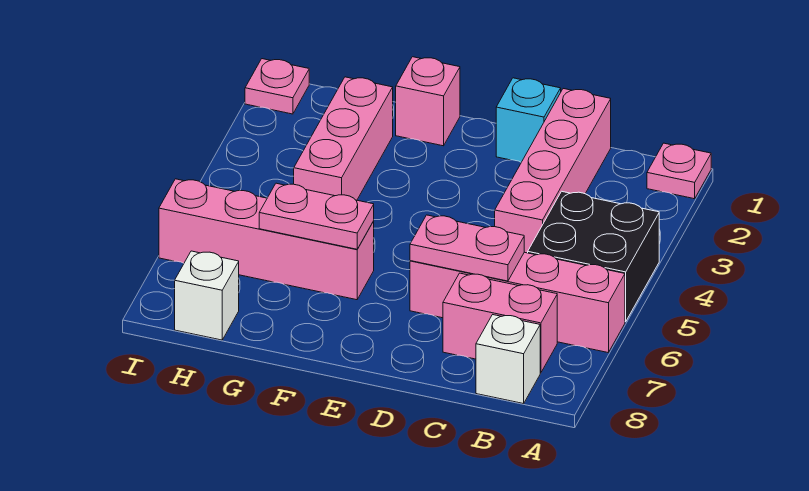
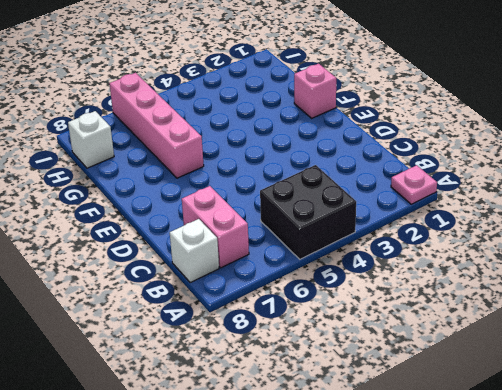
none -> pink 1x4 brick [410,252,625,352]
none -> pink 1x4 brick [495,89,611,253]
none -> cyan 1x1 brick [496,78,561,162]

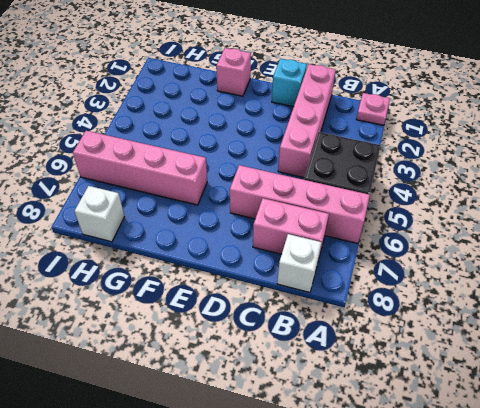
none -> pink 1x3 brick [294,77,393,200]
none -> pink 1x1 plate [245,59,309,114]
none -> pink 1x2 plate [410,215,524,281]

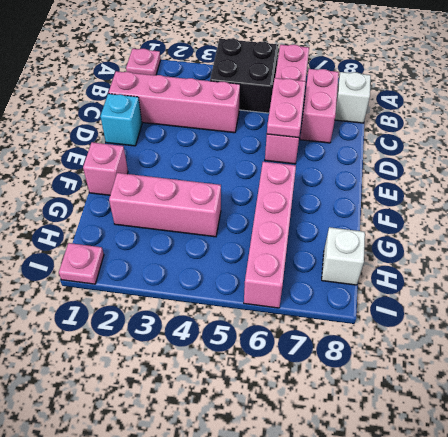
none -> pink 1x2 plate [259,183,374,249]

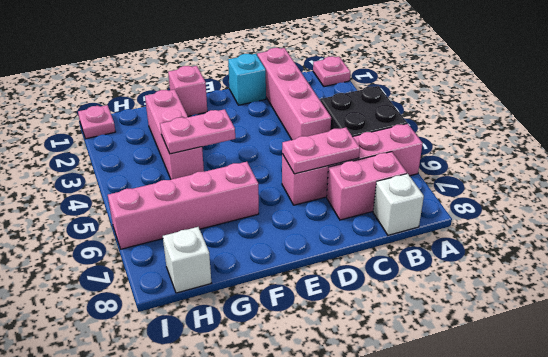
pink 1x2 plate [160,109,235,154] -> pink 1x2 plate moved to [259,183,374,249]

